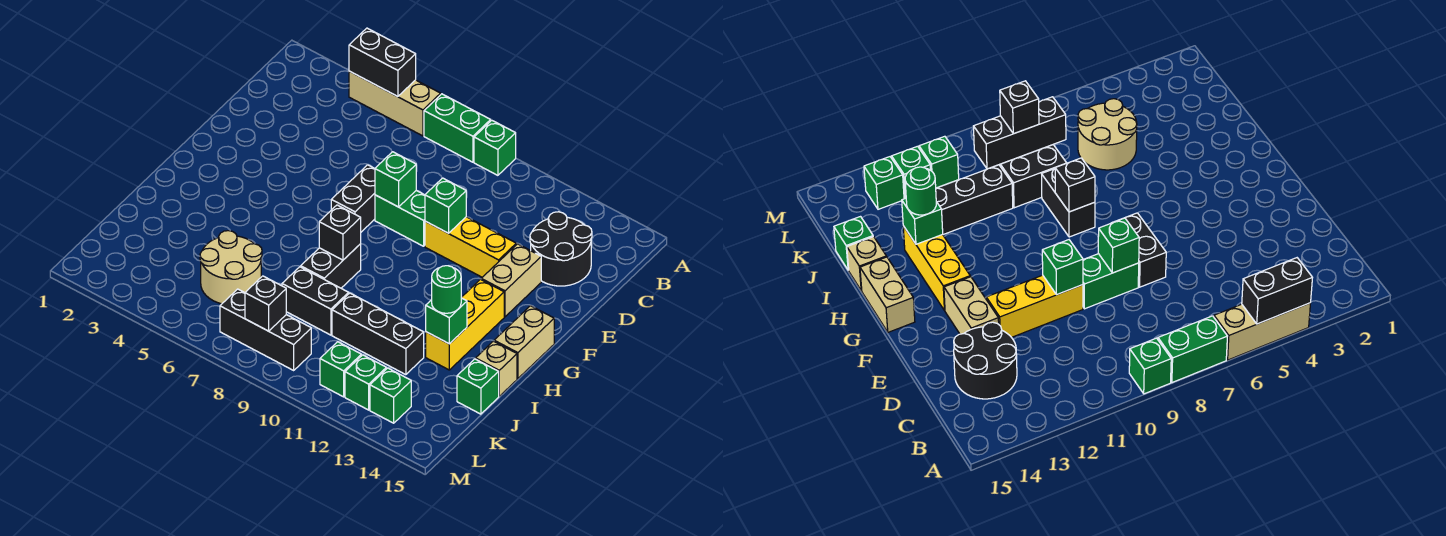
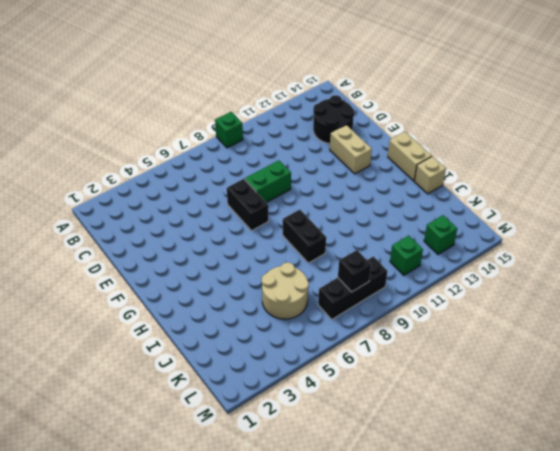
none -> tan 1x3 brick [349,71,441,136]
none -> green 1x2 brick [424,94,491,162]
none -> yellow 1x3 brick [425,217,516,277]

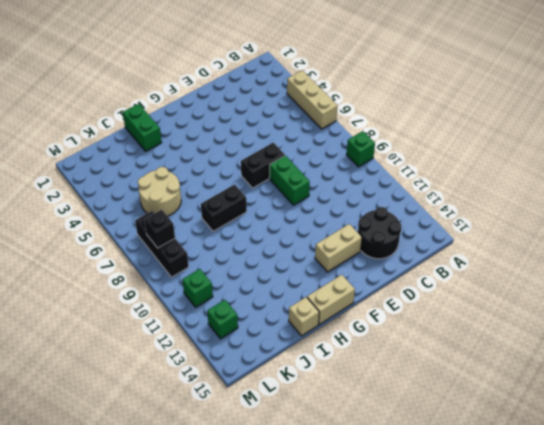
green 1x2 brick [123,104,162,151] -> green 1x2 brick moved to [424,94,491,162]
none -> yellow 1x3 brick [425,217,516,277]
none -> yellow 1x3 brick [426,279,504,370]
none -> black 1x2 brick [282,267,349,335]

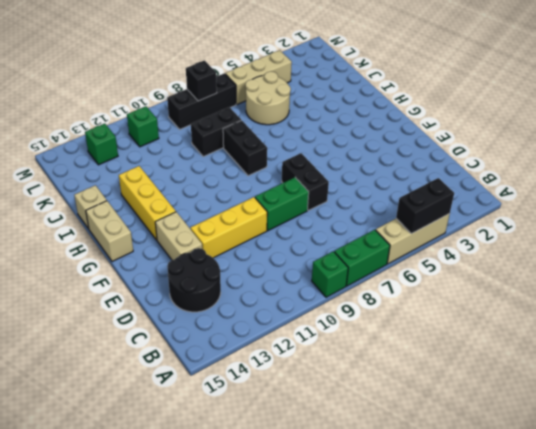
tan 1x3 brick [225,50,292,105] -> none
none -> black 1x3 brick [332,293,424,375]
none -> green 1x1 brick [457,359,499,414]
none -> green 1x1 brick [345,355,386,410]

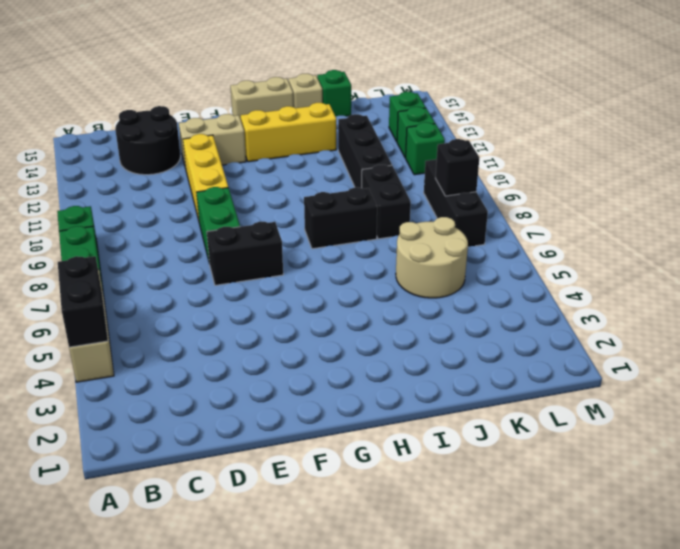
none -> green 1x1 brick [375,152,416,207]
none -> green 1x1 brick [425,178,466,233]
none -> black 1x1 brick [319,205,361,260]

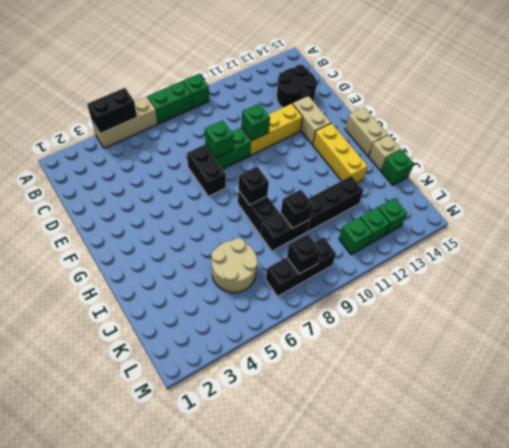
black 1x1 brick [281,190,313,228] -> none
none -> green 1x1 brick [426,298,467,344]
none -> green 1x1 round brick [432,266,461,313]

